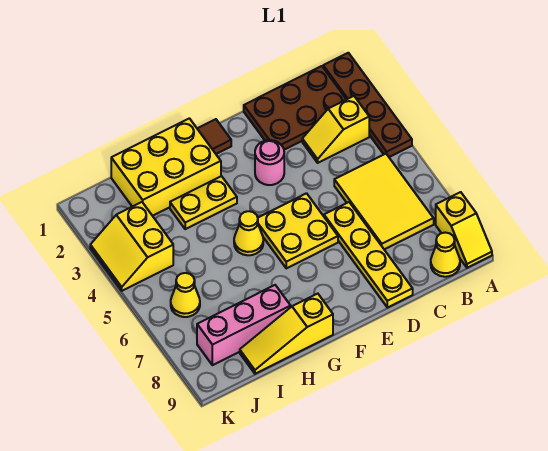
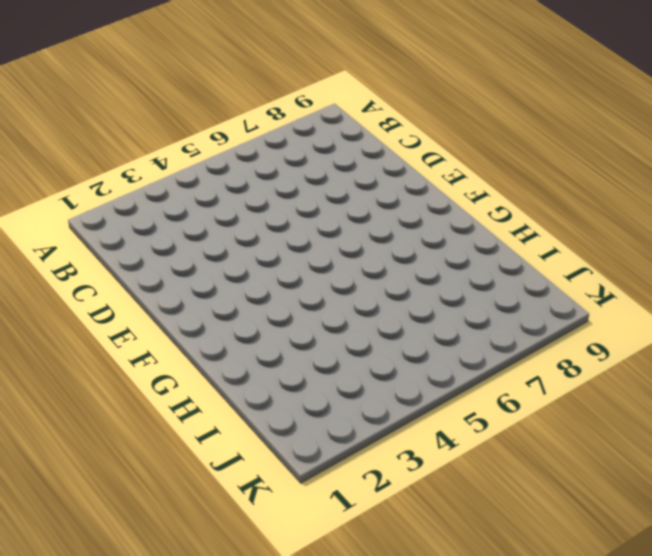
none -> brown 1x4 plate [323,53,412,157]
none -> yellow 1x2 slope [436,192,492,268]
none -> brown 2x3 plate [244,66,346,150]

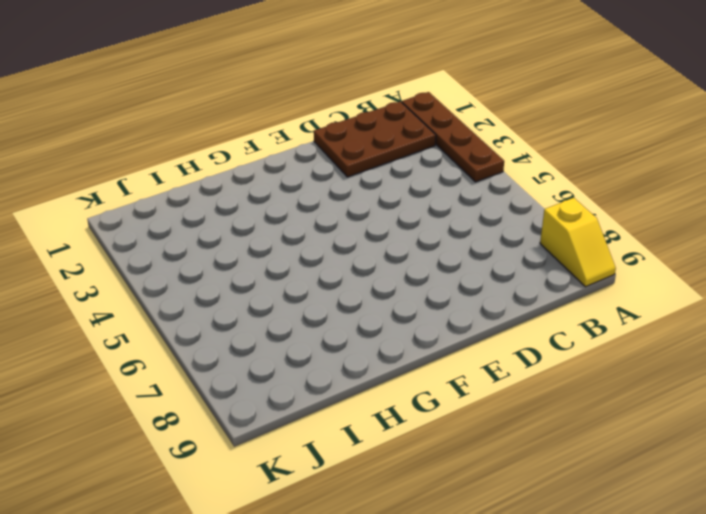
none -> yellow 1x2 slope [302,96,369,163]
none -> yellow 2x3 tile [334,154,434,249]
none -> yellow 1x1 cone [431,233,460,277]

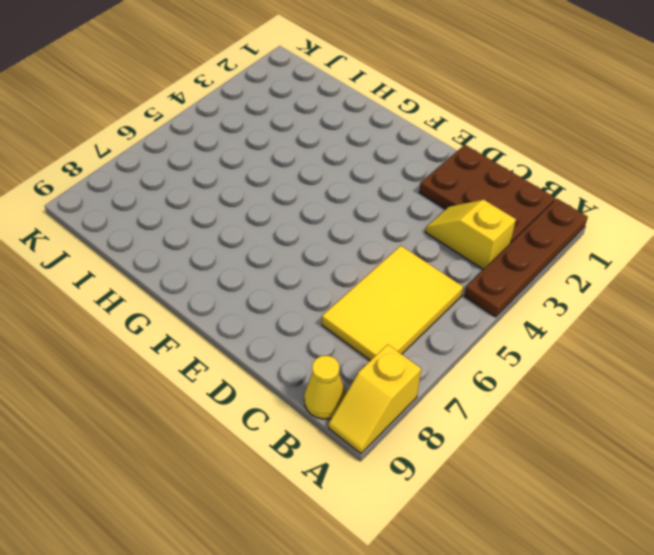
none -> yellow 1x4 plate [324,202,413,308]
none -> pink 1x1 round brick [255,140,284,185]
none -> yellow 2x2 plate [258,193,338,268]

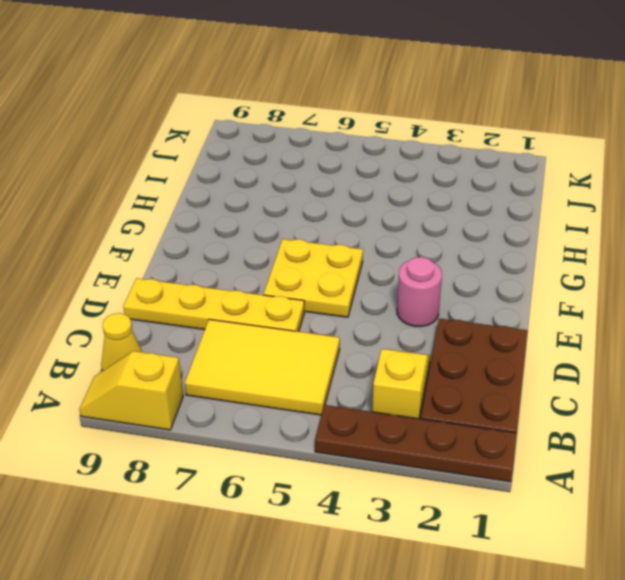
none -> brown 1x1 tile [197,119,231,154]
none -> yellow 2x3 brick [111,118,221,216]
none -> yellow 1x2 plate [170,176,237,229]

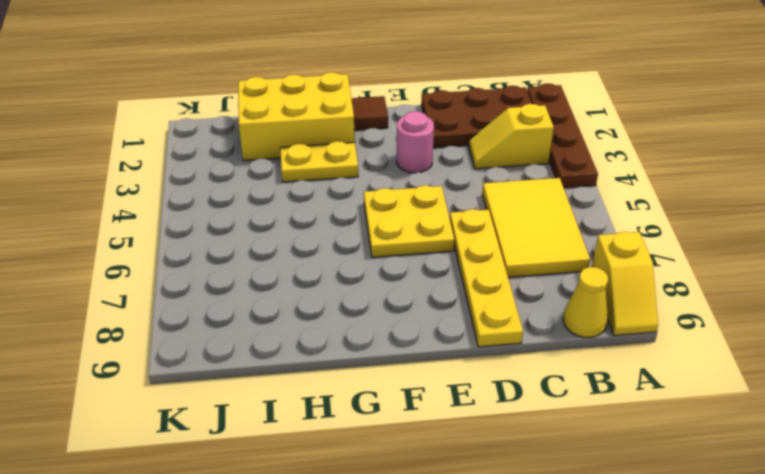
none -> yellow 1x1 cone [234,211,263,255]
none -> yellow 1x3 slope [240,294,333,374]
none -> pink 1x3 brick [197,285,291,365]

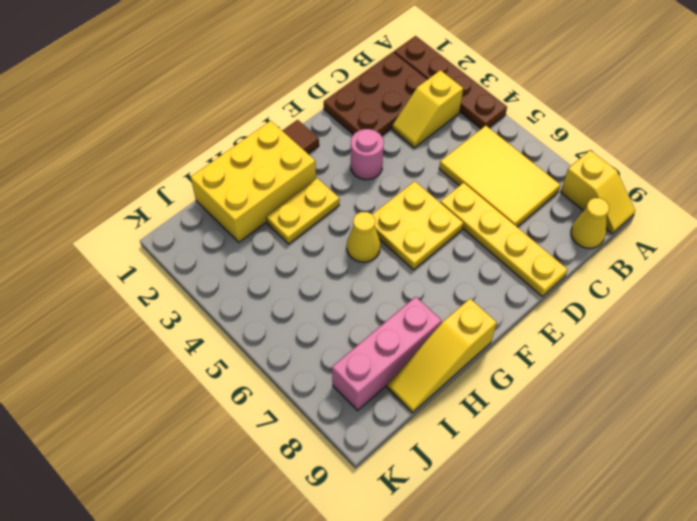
none -> yellow 2x2 slope [90,202,173,291]
none -> yellow 1x1 cone [171,273,200,317]

